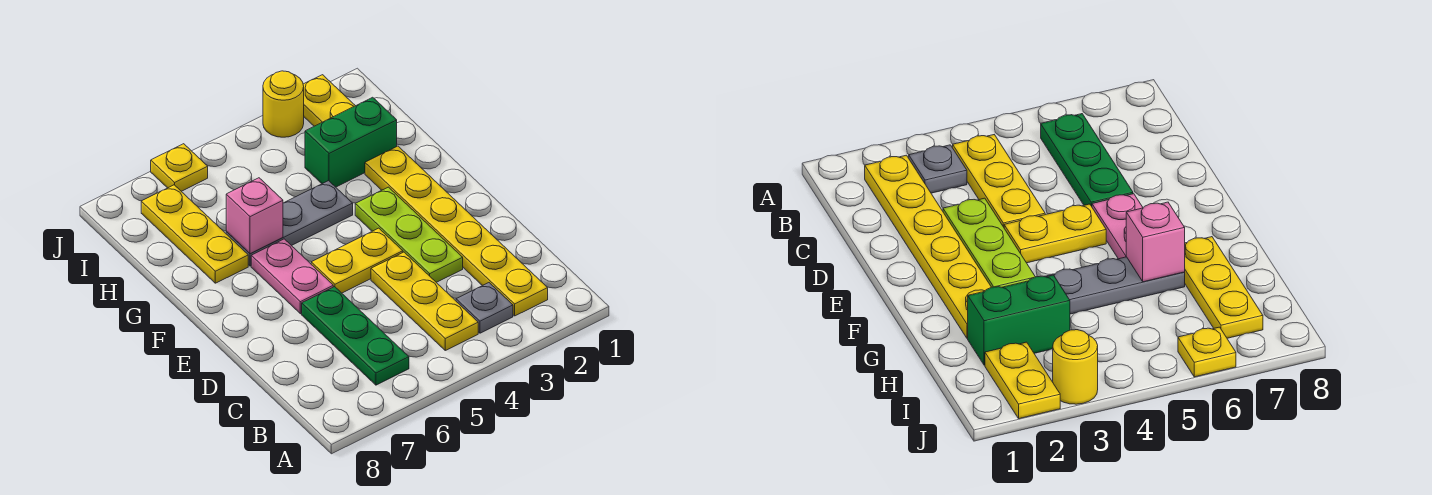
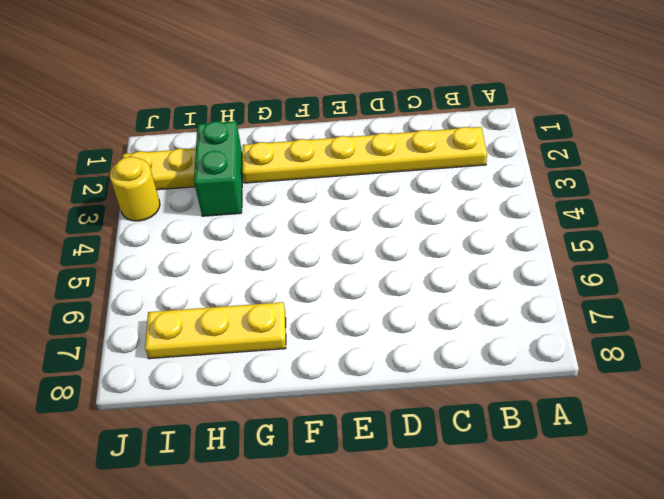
none -> grey 1x1 plate [456,283,513,333]
none -> yellow 1x3 plate [371,252,478,350]
none -> green 1x3 plate [302,287,409,385]

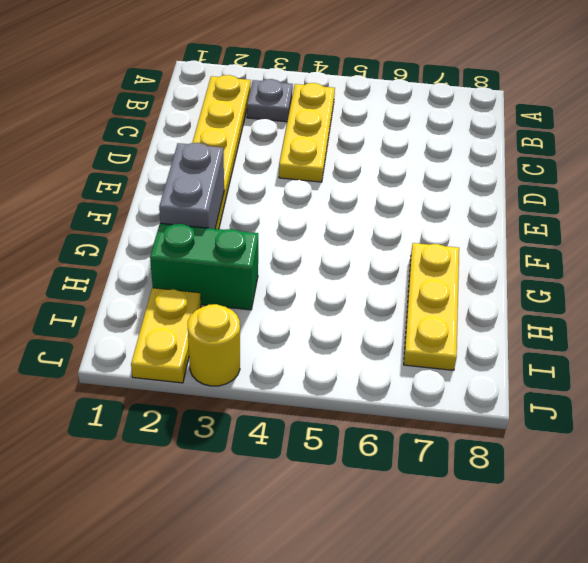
grey 1x2 brick [159,143,224,229] -> none
none -> green 1x3 plate [302,287,409,385]
none -> lime 1x3 plate [355,187,463,282]
none -> yellow 1x2 plate [311,228,403,293]

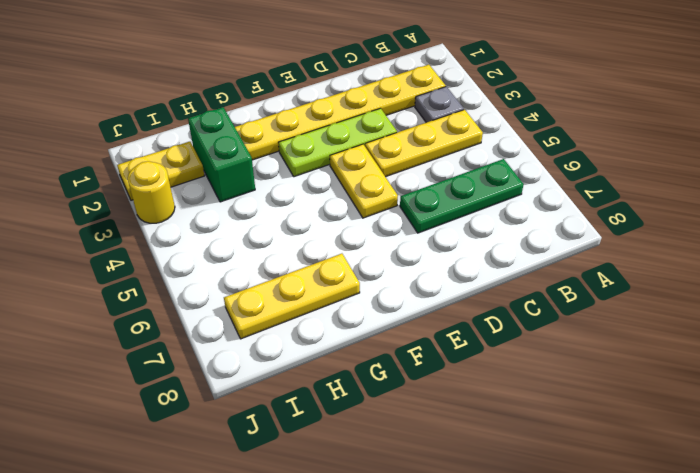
none -> pink 1x2 plate [251,239,333,314]
none -> grey 1x3 plate [226,181,353,266]
none -> yellow 1x1 plate [151,144,208,191]

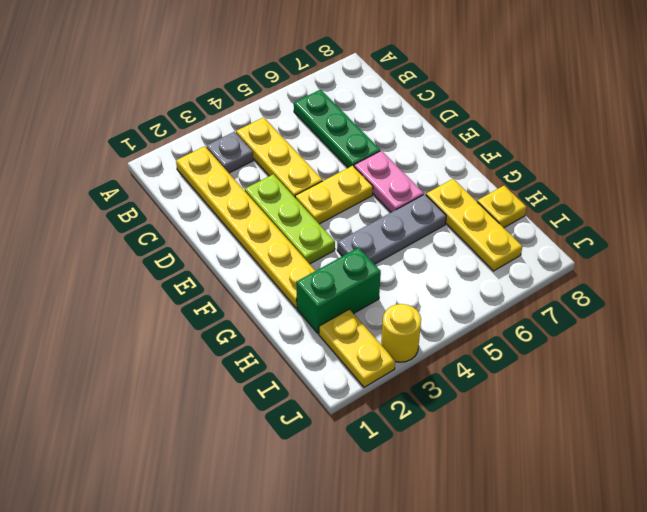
yellow 1x1 plate [477,186,527,228] -> yellow 1x1 plate moved to [151,144,208,191]
none -> pink 1x1 brick [226,178,283,254]

